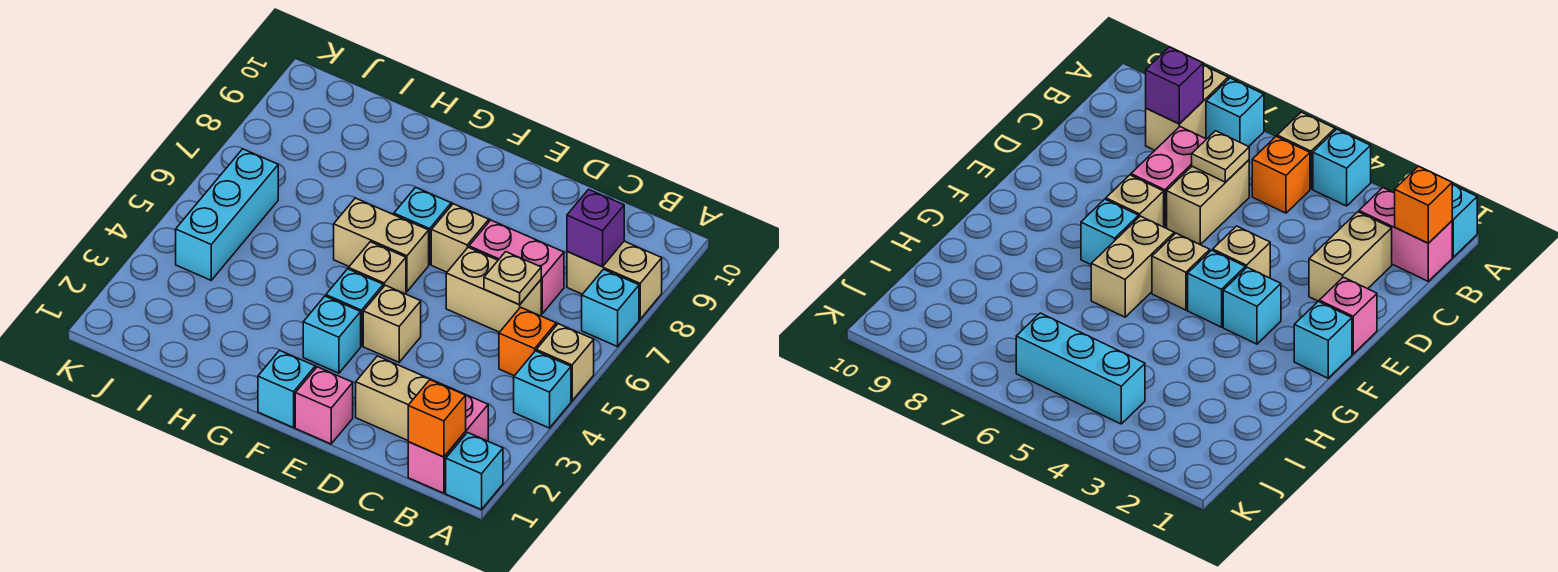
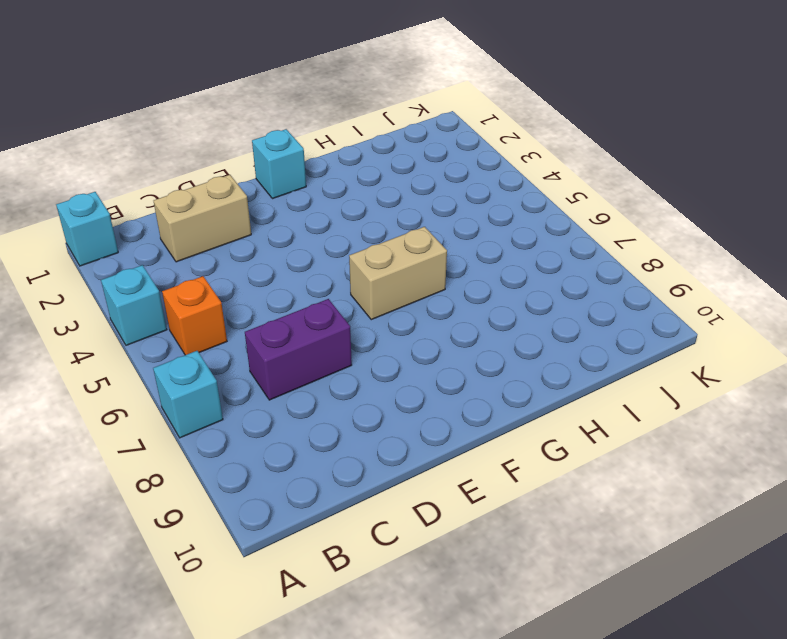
purple 1x2 brick [245,299,352,400] -> pink 1x2 brick [469,220,564,314]
none -> tan 1x1 brick [536,324,594,401]
none -> tan 1x2 brick [567,241,662,319]
none -> pink 1x2 brick [408,389,488,493]

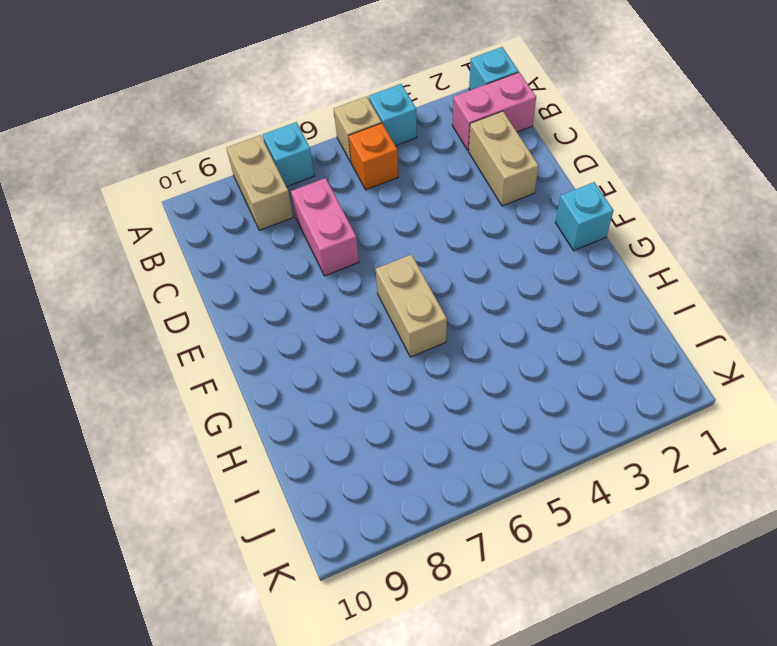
none -> tan 1x2 brick [446,247,541,332]
none -> pink 1x1 brick [295,367,353,444]
none -> tan 1x1 brick [363,285,421,362]

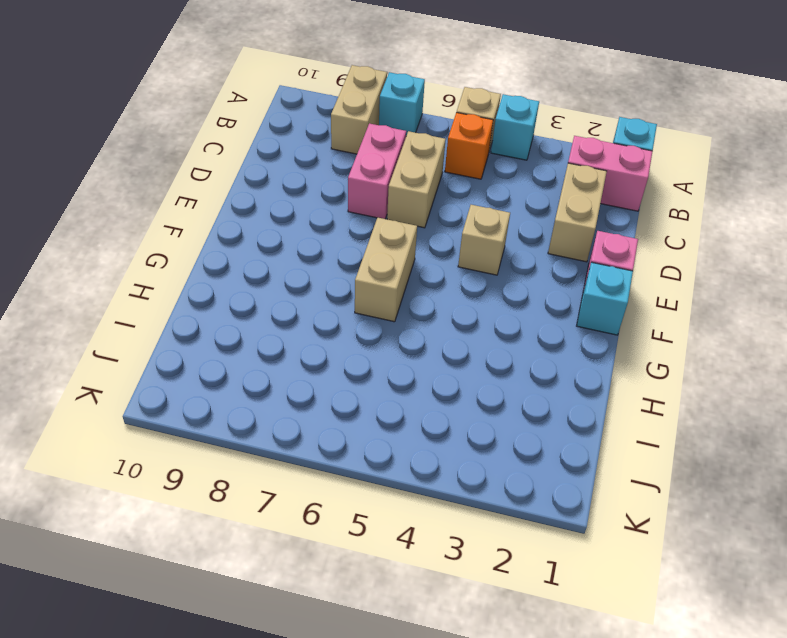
none -> tan 1x1 brick [431,204,489,272]
none -> cyan 1x1 brick [303,296,361,373]
none -> cyan 1x1 brick [326,269,383,346]

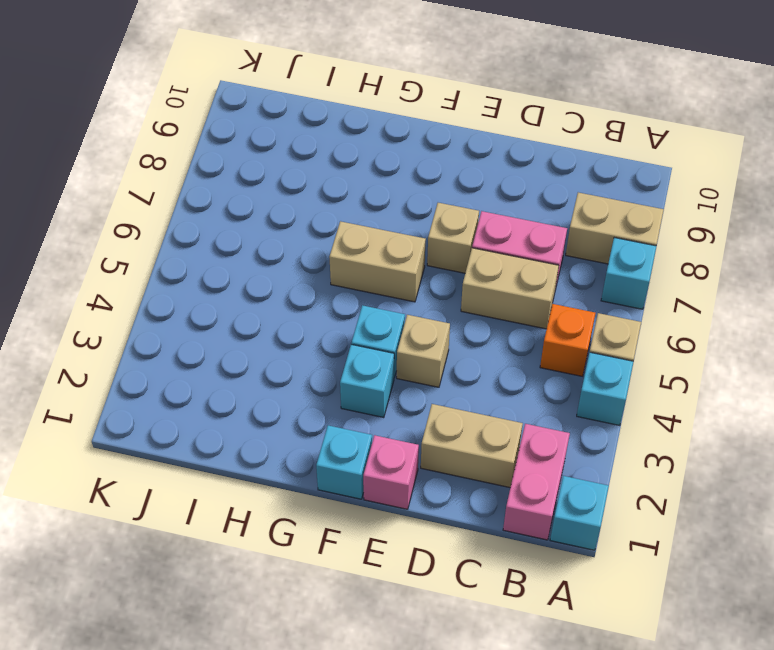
none -> tan 1x1 brick [349,242,406,294]
none -> cyan 1x1 brick [394,187,451,264]
none -> cyan 1x3 brick [176,149,278,280]

